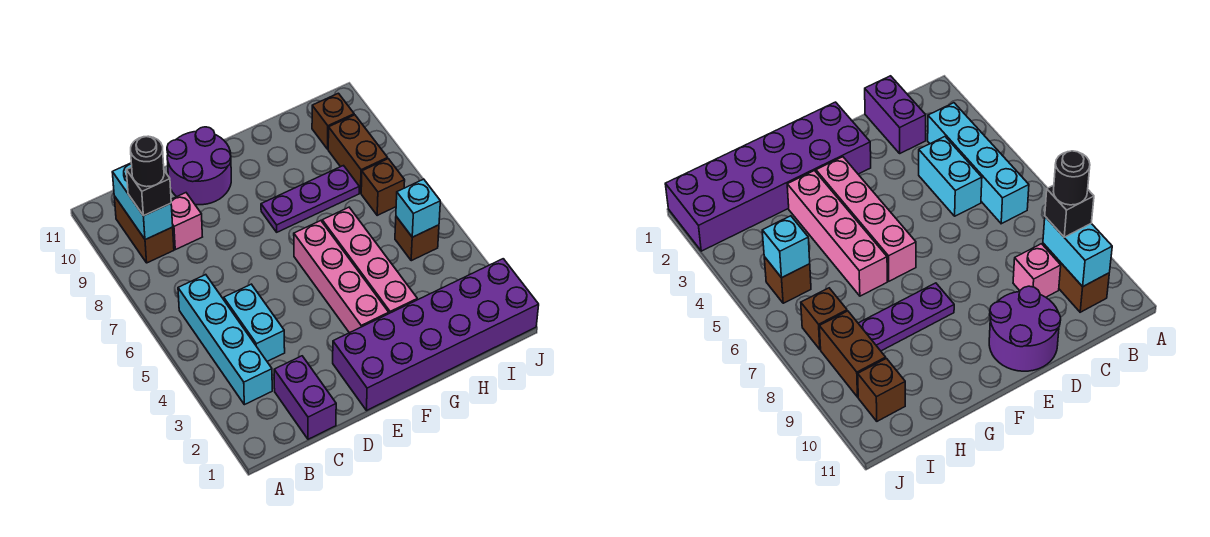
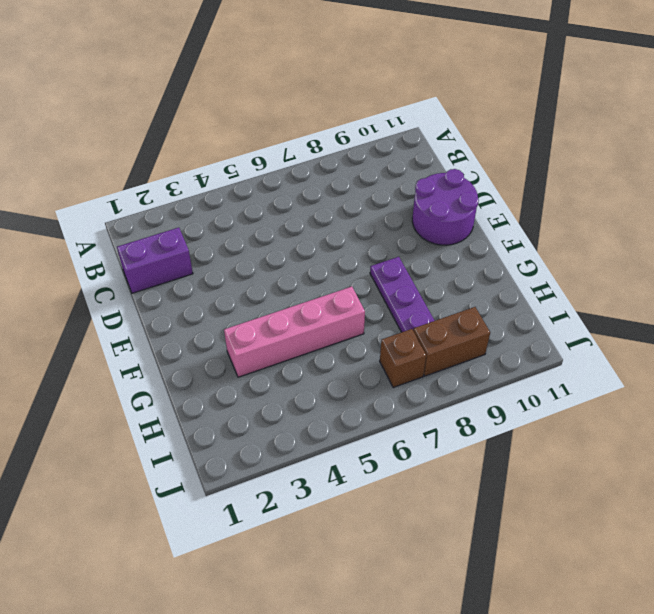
none -> cyan 1x4 brick [178,275,272,405]
none -> brown 1x2 brick [114,196,174,263]
none -> cyan 1x2 brick [224,284,285,361]

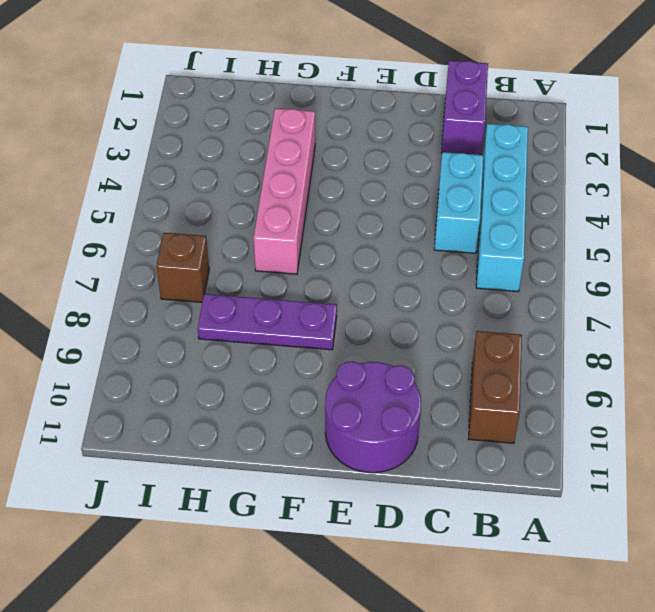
none -> pink 1x1 brick [171,193,202,250]
none -> purple 2x6 brick [333,259,539,411]
none -> pink 1x4 brick [294,221,389,333]

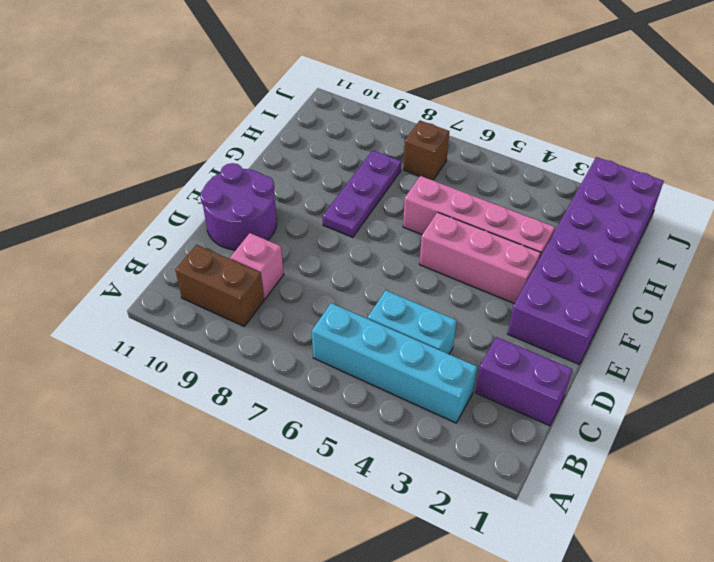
pink 1x3 brick [419,212,541,304] -> pink 1x4 brick [294,221,389,333]
none -> brown 1x1 brick [395,217,439,261]
none -> brown 1x2 brick [328,115,388,193]
none -> brown 1x1 brick [312,93,354,149]

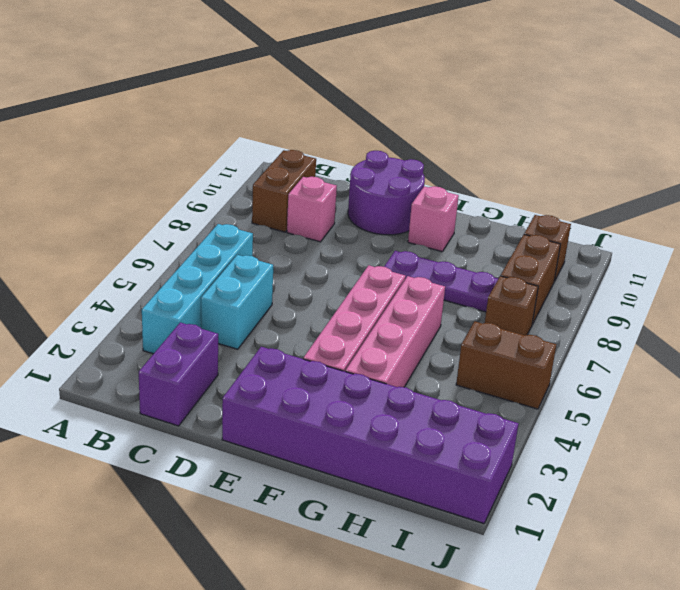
pink 1x1 brick [408,186,459,252] -> none
brown 1x2 brick [456,321,556,409] -> brown 1x1 brick [395,217,439,261]
none -> cyan 1x2 brick [112,163,173,240]
none -> cyan 1x1 brick [396,179,440,237]
none -> black 1x1 brick [126,167,171,216]

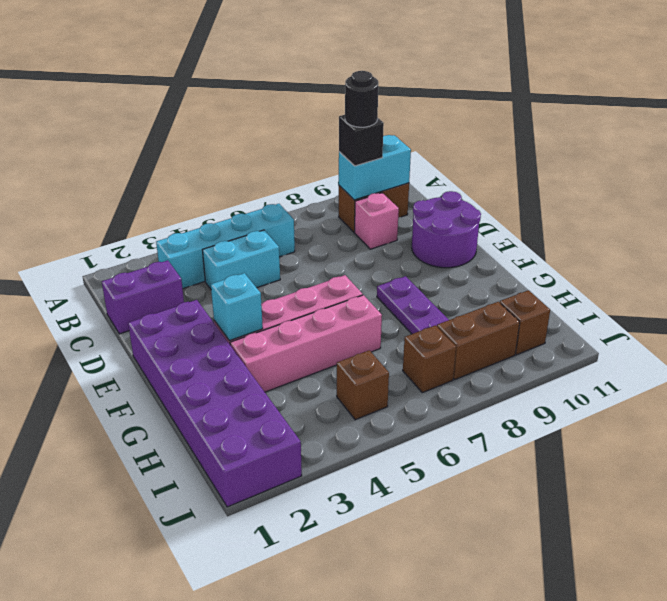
cyan 1x1 brick [211,273,263,341] -> cyan 1x1 brick moved to [396,179,440,237]

